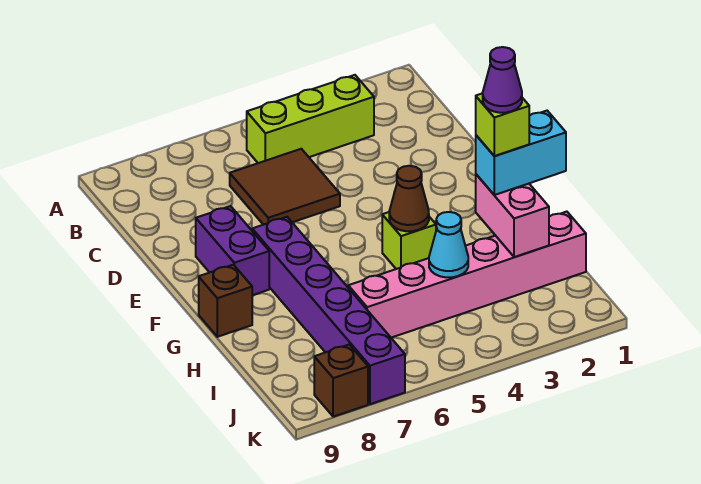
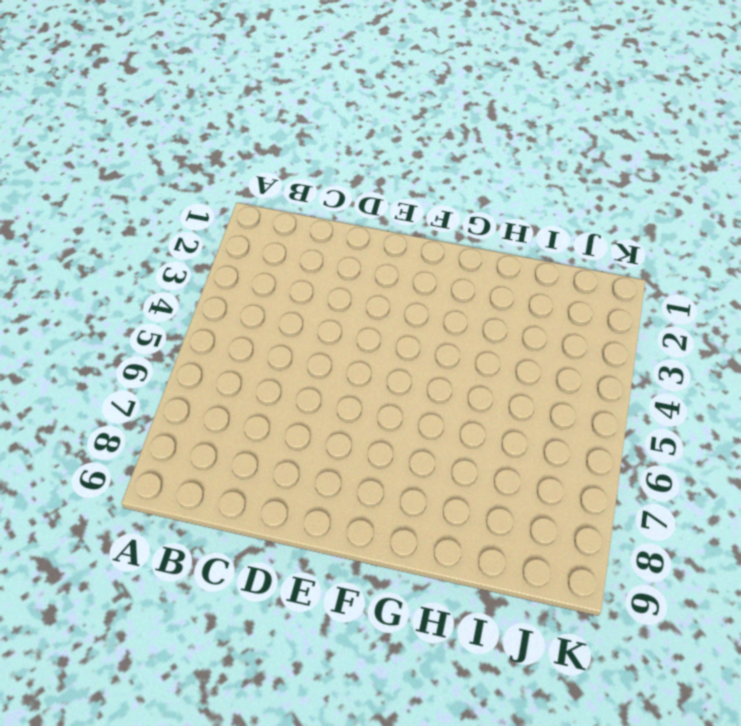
none -> lime 1x3 brick [247,75,374,163]
none -> brown 2x2 tile [230,149,340,225]
none -> purple 1x2 brick [196,206,269,295]

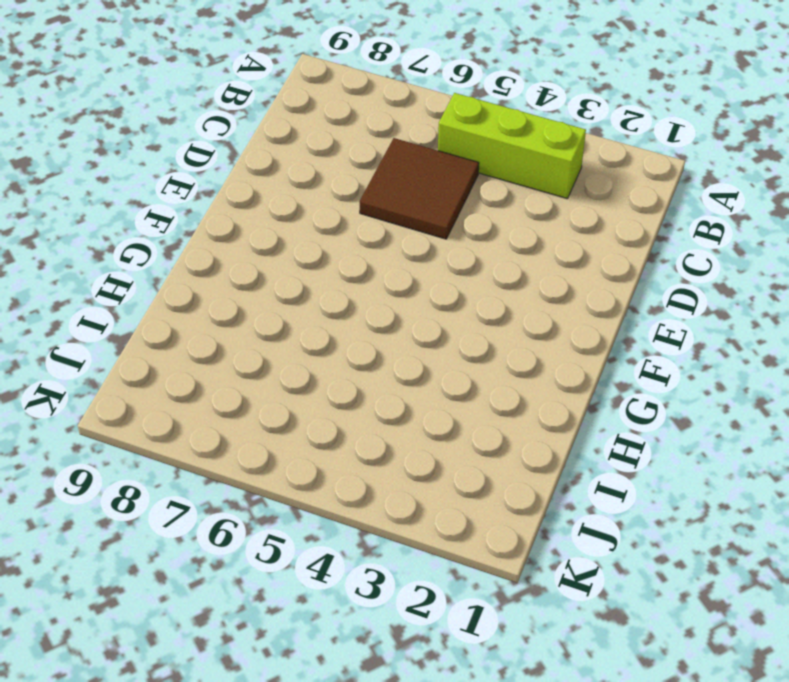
none -> purple 1x2 brick [196,206,269,295]
none -> purple 1x6 brick [252,217,405,404]
none -> lime 1x1 brick [382,212,436,269]

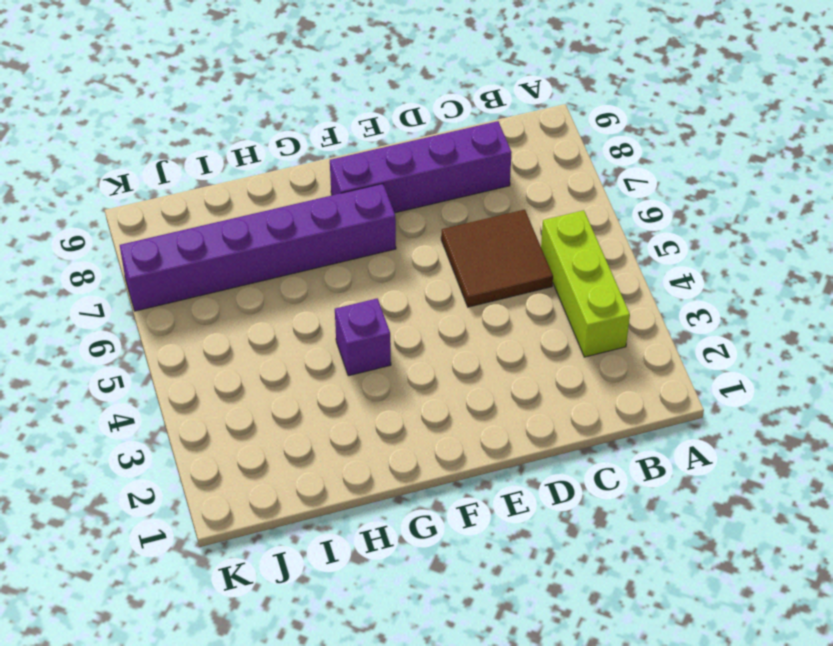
purple 1x4 brick [330,121,512,213] -> purple 1x2 brick [196,206,269,295]
purple 1x1 brick [335,298,391,376] -> lime 1x1 brick [382,212,436,269]
none -> brown 1x1 brick [199,265,252,337]
none -> pink 1x6 brick [348,212,586,338]
none -> brown 1x1 brick [314,345,368,417]

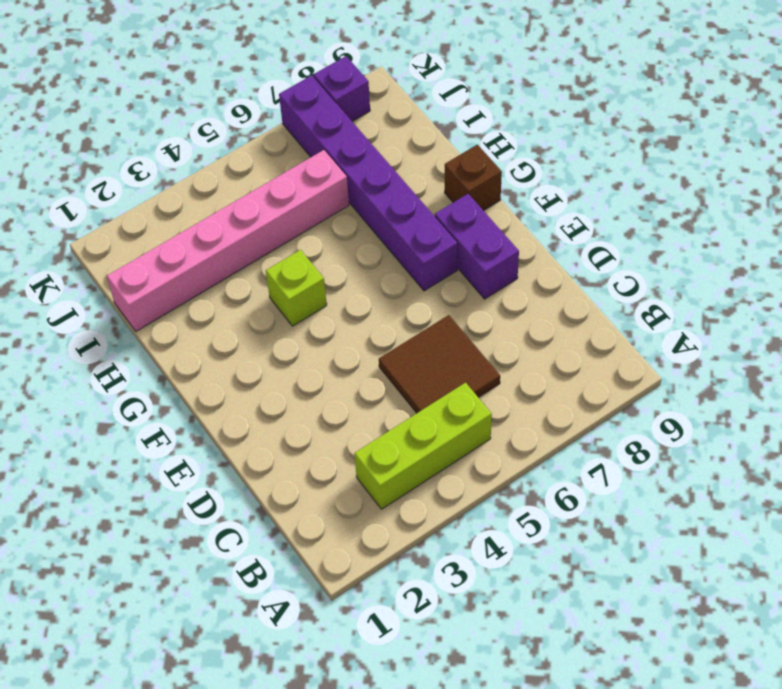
purple 1x1 brick [314,56,370,121] -> brown 1x1 brick [314,345,368,417]
none -> brown 1x1 cone [389,166,429,231]
none -> pink 1x2 brick [476,174,549,257]
none -> cyan 1x1 cone [429,212,468,277]

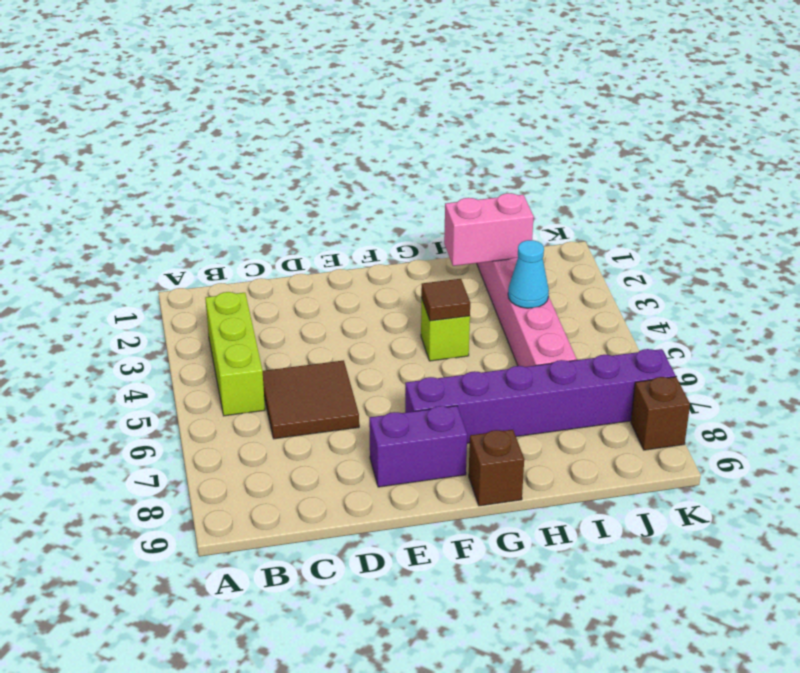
brown 1x1 tile [421,279,470,321] -> brown 1x1 cone [389,166,429,231]
none -> cyan 1x2 brick [476,111,566,195]
none -> lime 1x1 brick [476,93,529,156]
none -> purple 1x1 cone [483,47,522,113]

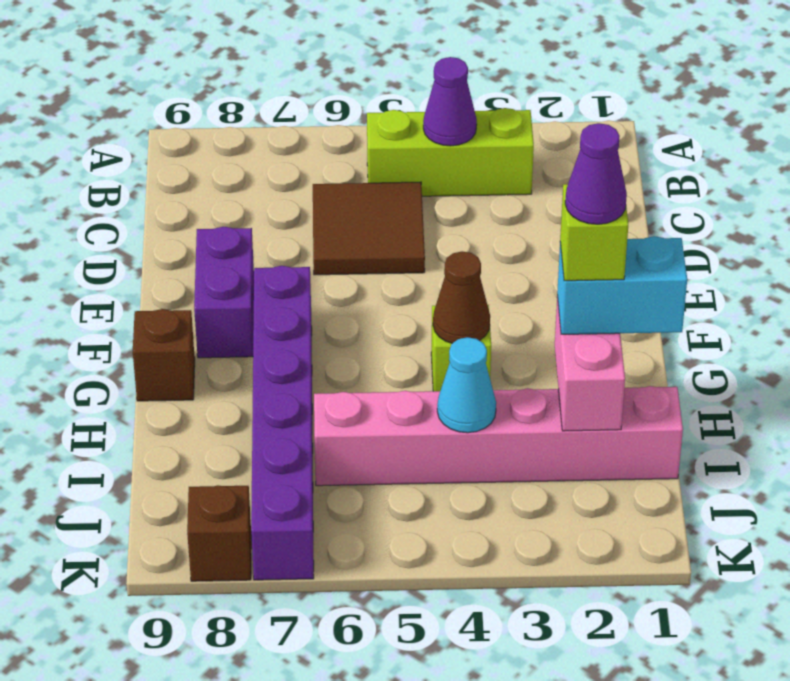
purple 1x1 cone [423,57,477,146] -> none

